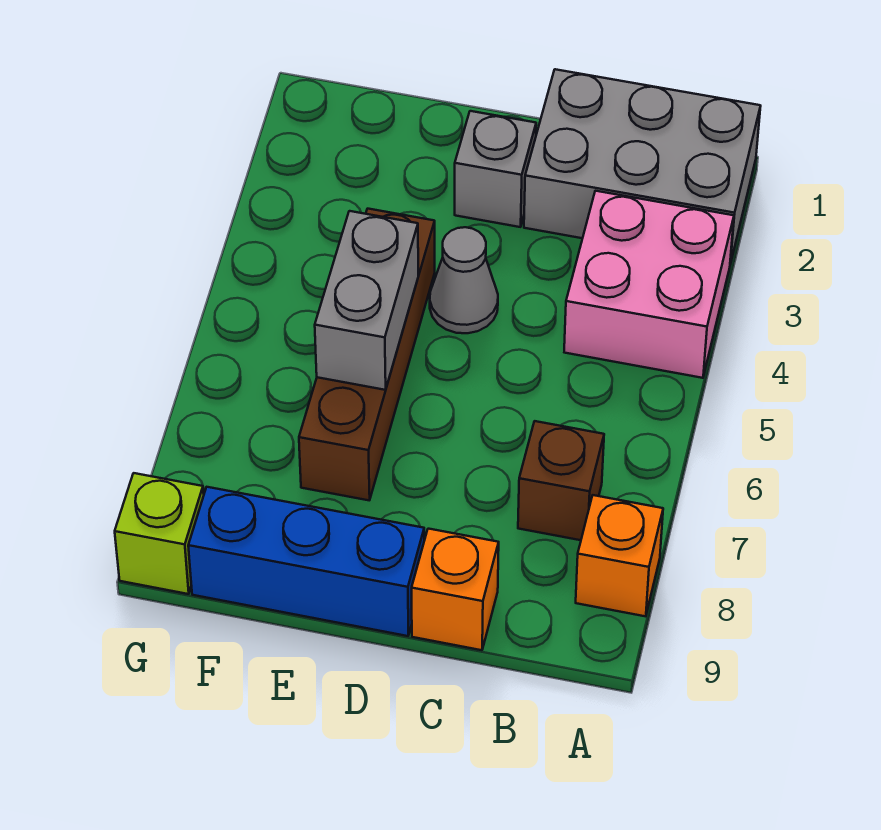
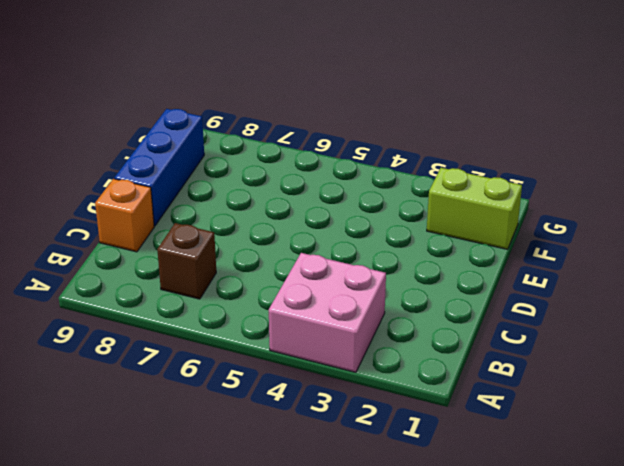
lime 1x2 brick [427,168,522,249] -> none
none -> grey 2x3 brick [524,69,761,264]
none -> orange 1x1 brick [576,495,663,616]

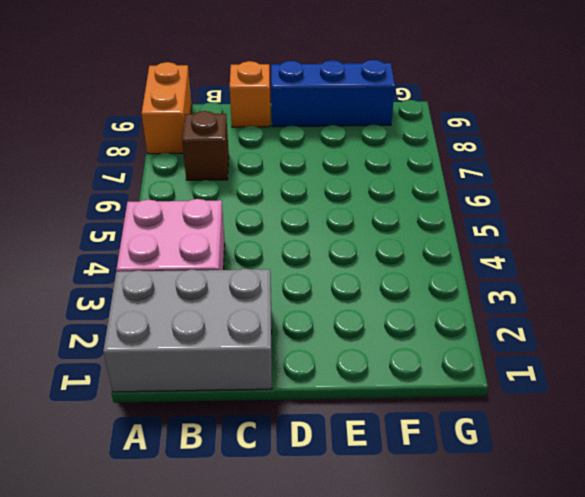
orange 1x2 brick [142,62,192,154] -> orange 1x1 brick [576,495,663,616]
none -> grey 1x1 brick [455,111,536,227]
none -> grey 1x1 cone [430,227,498,333]

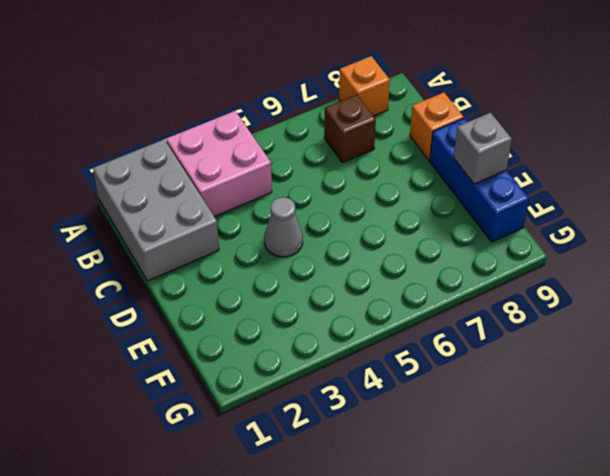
grey 1x1 brick [454,113,512,184] -> grey 1x1 brick moved to [455,111,536,227]
none -> brown 1x4 brick [299,209,435,500]
none -> lime 1x1 brick [115,473,204,594]

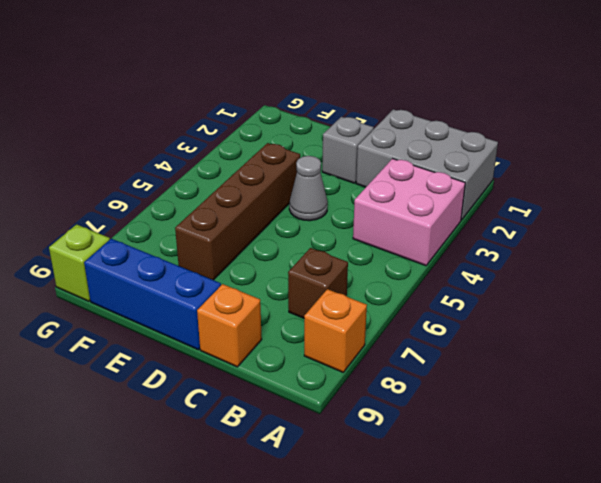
none -> grey 1x2 brick [315,211,418,390]

